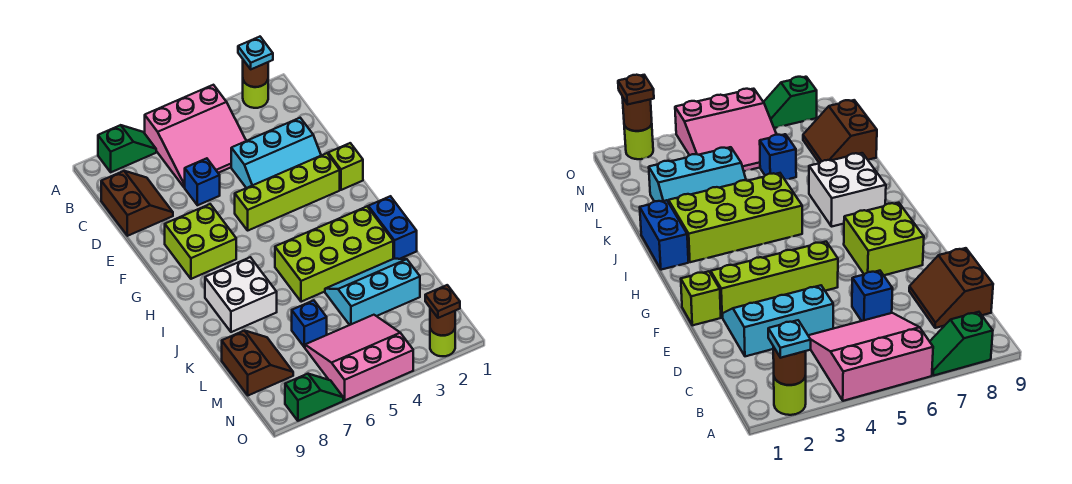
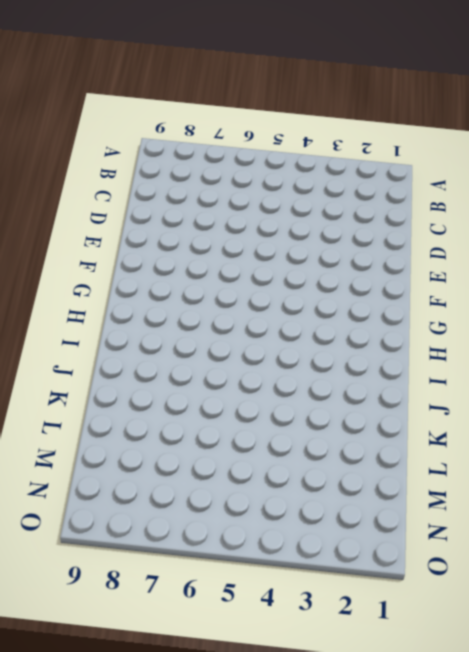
none -> lime 1x1 round brick [243,80,268,108]
none -> pink 3x3 slope [145,85,246,188]
none -> green 1x2 slope [98,125,156,172]

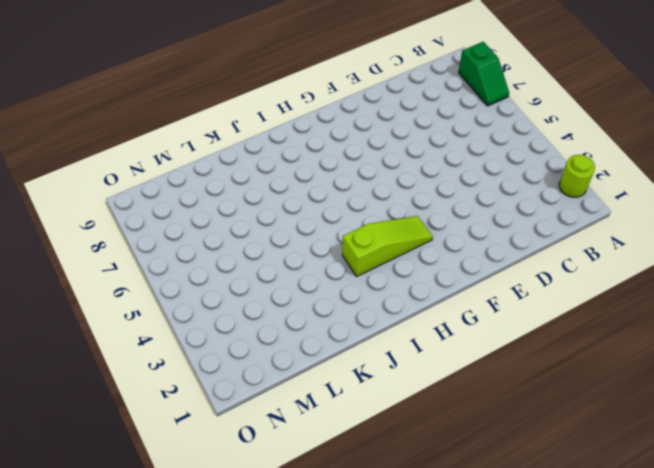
lime 1x3 slope [342,216,433,276] -> lime 2x4 brick [275,207,393,302]
none -> pink 3x3 slope [145,85,246,188]
none -> brown 2x2 slope [101,171,173,236]
none -> cyan 2x3 slope [231,118,321,188]

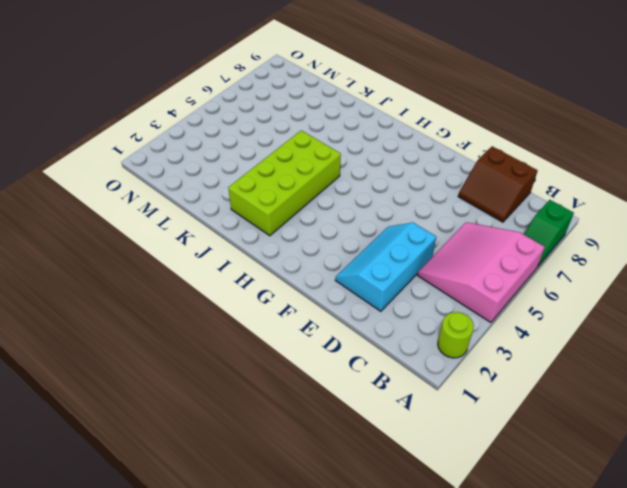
none -> blue 1x1 brick [185,158,220,205]
none -> lime 1x1 brick [328,143,363,190]
none -> lime 1x4 brick [235,153,340,230]

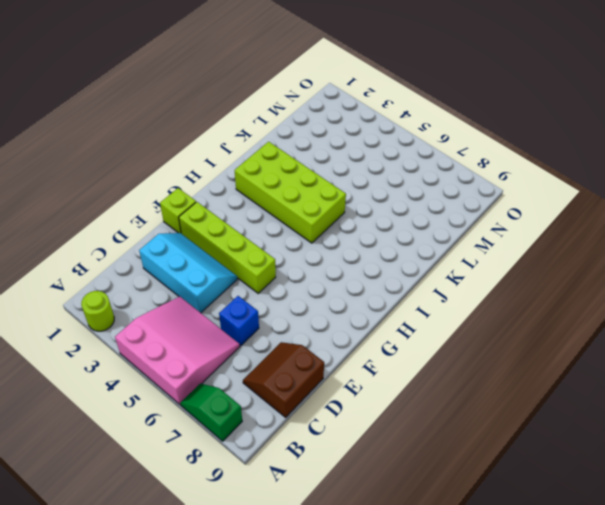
none -> lime 2x2 brick [165,204,236,279]
none -> blue 1x2 brick [368,196,417,259]
none -> white 2x2 brick [205,257,277,332]

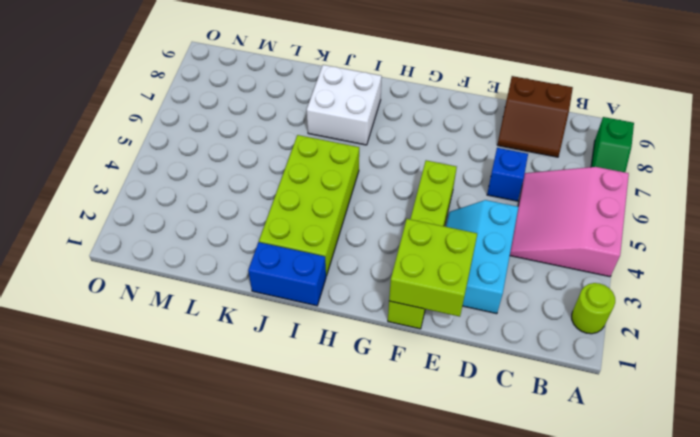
lime 2x2 brick [389,219,477,317] -> lime 2x2 brick moved to [165,204,236,279]
none -> cyan 2x3 slope [325,259,420,325]
none -> blue 1x1 brick [292,300,327,347]
none -> brown 2x2 slope [222,331,293,395]

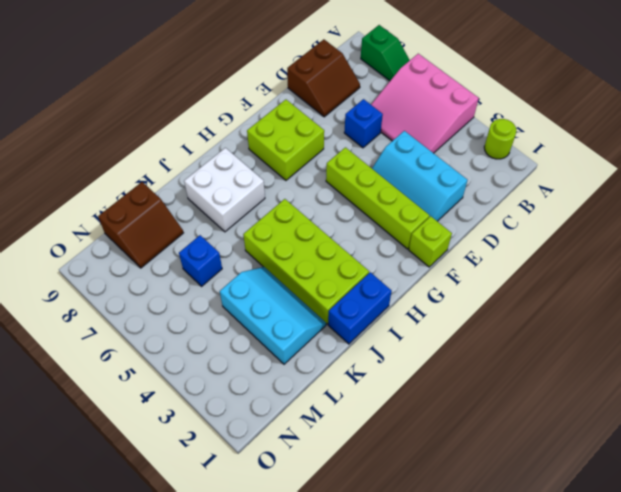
none -> pink 3x3 slope [305,315,413,400]
none -> lime 1x1 round brick [430,329,455,356]
none -> green 1x2 slope [285,374,343,421]

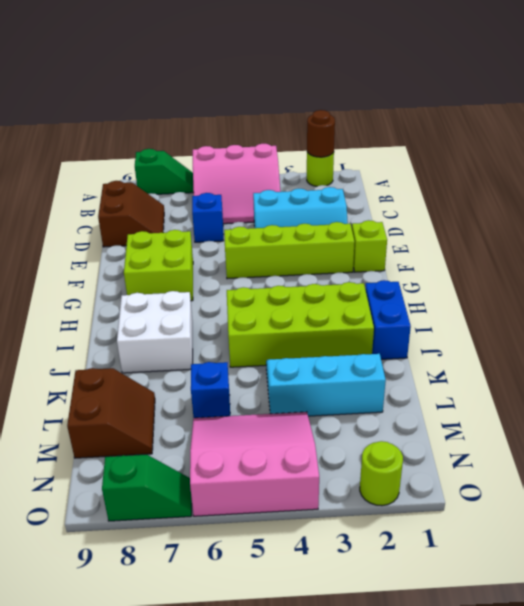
none -> brown 1x1 round brick [430,308,455,336]
none -> cyan 1x1 plate [238,37,273,69]
none -> brown 1x1 plate [425,285,460,318]

